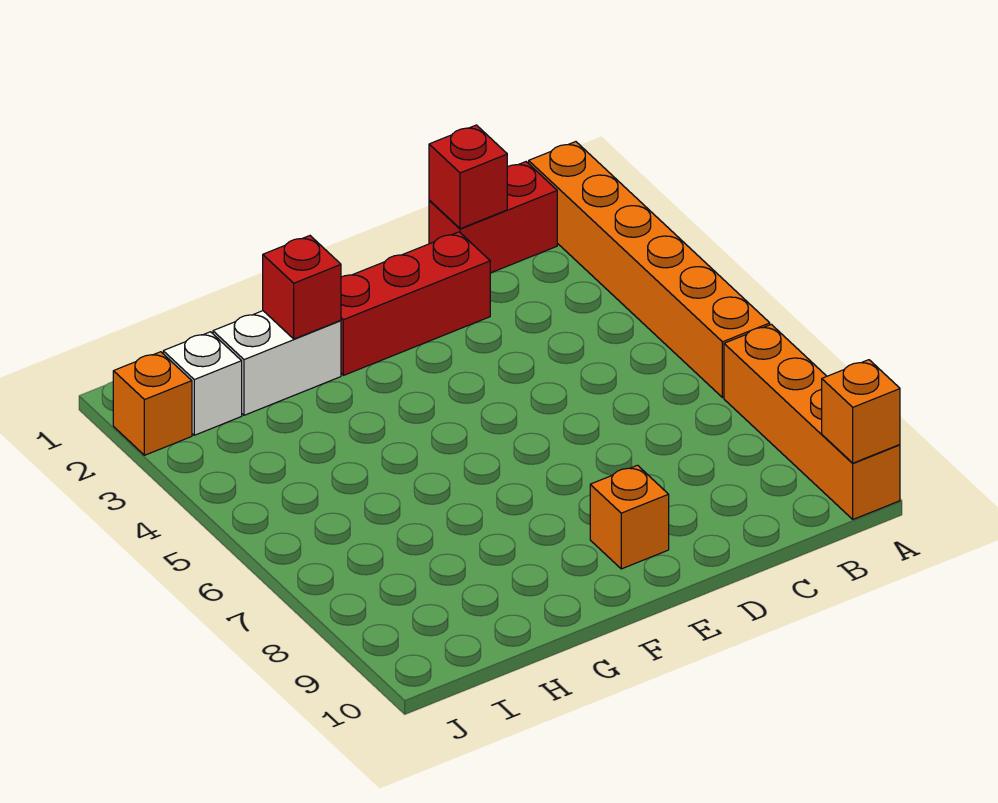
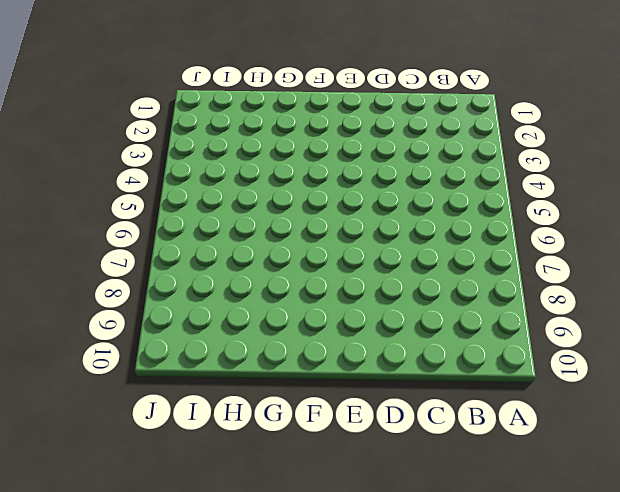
none -> orange 1x6 brick [529,142,770,398]
none -> orange 1x4 brick [724,324,900,519]

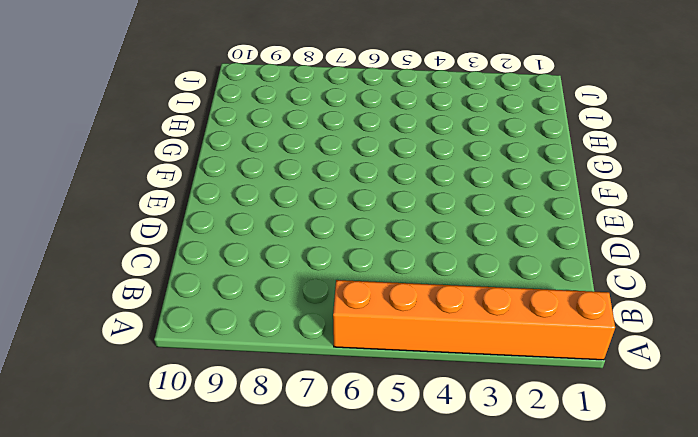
none -> orange 1x4 brick [724,324,900,519]
none -> red 1x2 brick [429,162,557,273]

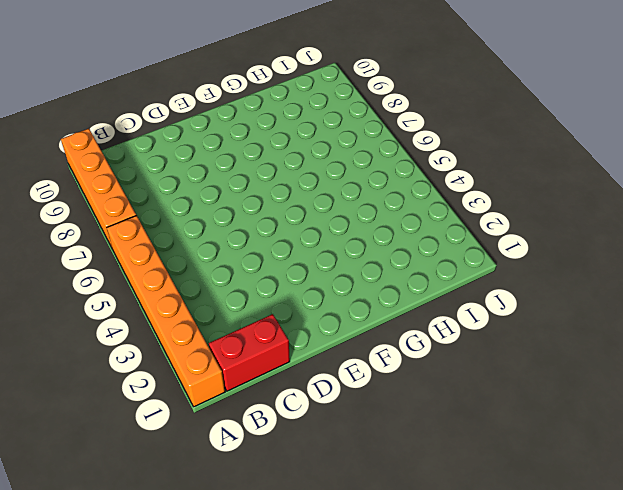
none -> red 1x3 brick [341,232,490,375]
none -> orange 1x1 brick [590,465,669,569]

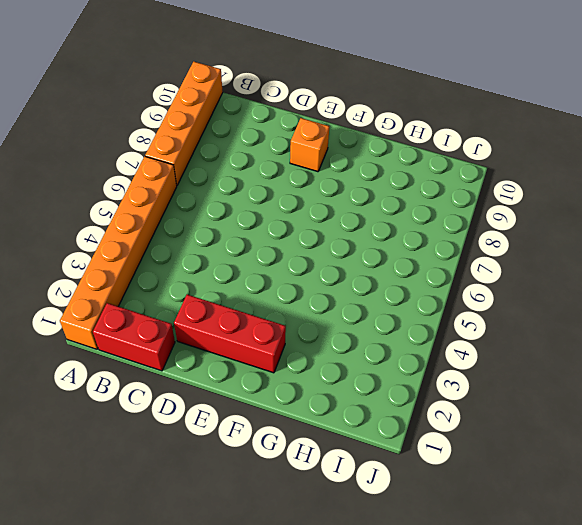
none -> white 1x2 brick [213,311,341,415]
none -> white 1x1 brick [163,332,242,435]

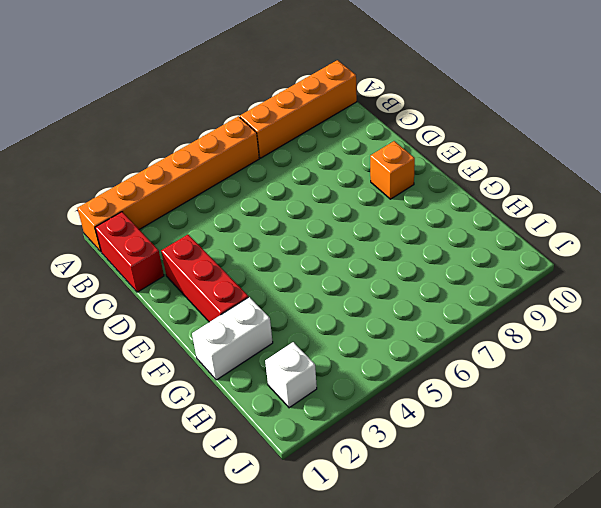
white 1x2 brick [192,297,273,380] -> white 1x2 brick turned to [213,311,341,415]
none -> orange 1x1 brick [113,352,192,455]
none -> orange 1x1 brick [822,360,900,463]

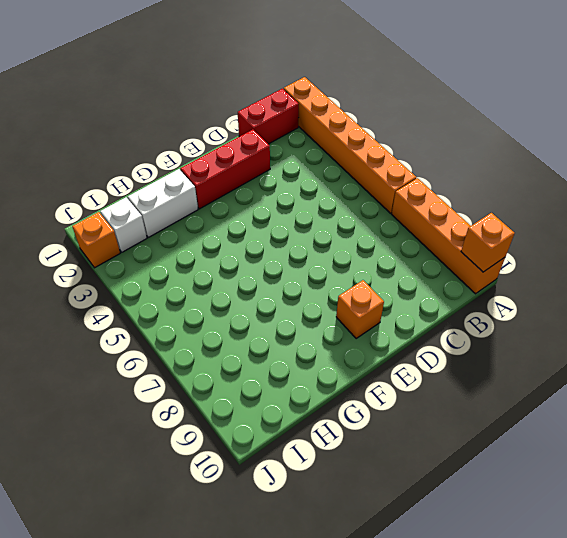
none -> red 1x1 brick [429,125,507,229]
none -> red 1x1 brick [263,236,341,339]

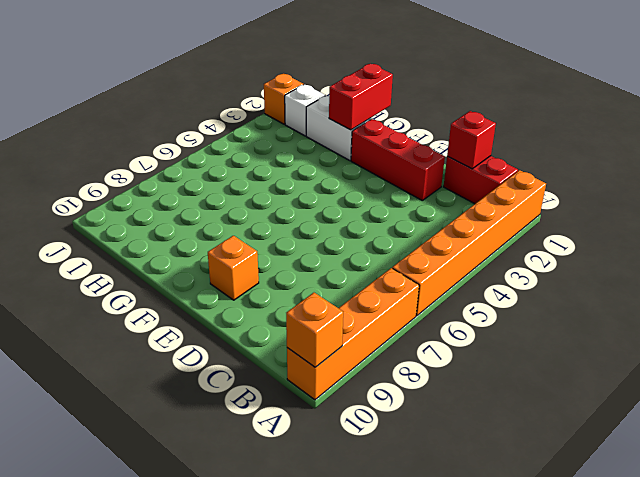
red 1x2 brick [329,64,393,130] -> red 1x1 brick [263,236,341,339]

